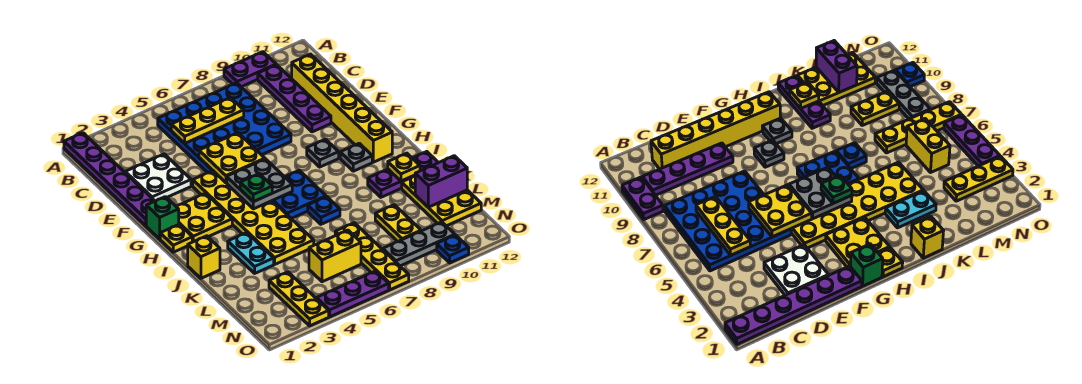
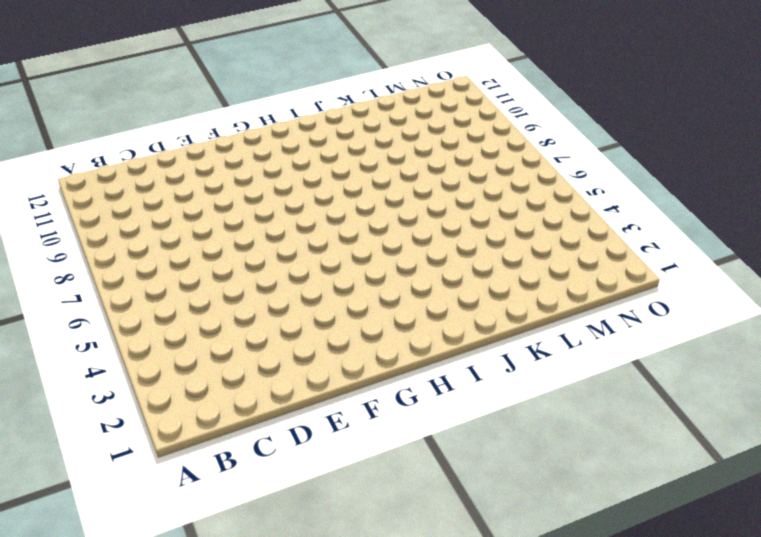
none -> purple 1x6 plate [64,133,154,226]
none -> purple 1x2 plate [224,52,276,87]
none -> blue 4x4 plate [158,83,291,173]
none -> purple 1x4 plate [258,65,331,132]

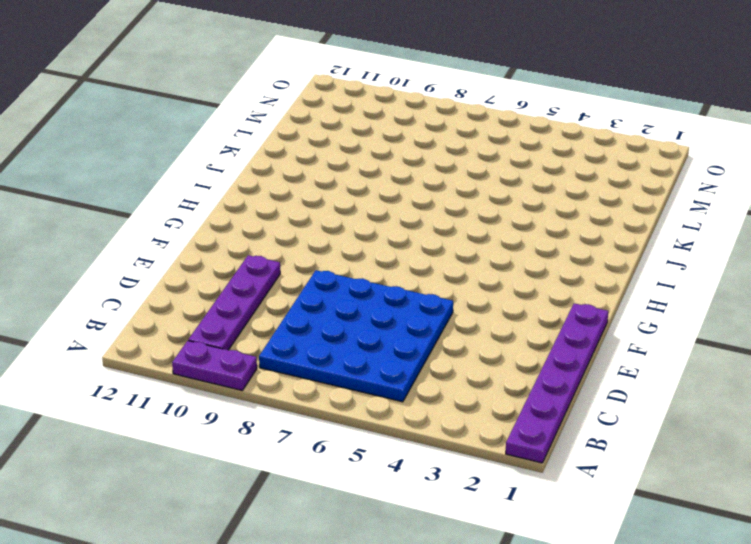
none -> yellow 1x6 brick [292,54,392,162]
none -> white 2x2 plate [125,154,191,201]
none -> yellow 2x6 plate [193,171,314,264]
none -> green 1x1 brick [146,197,179,239]

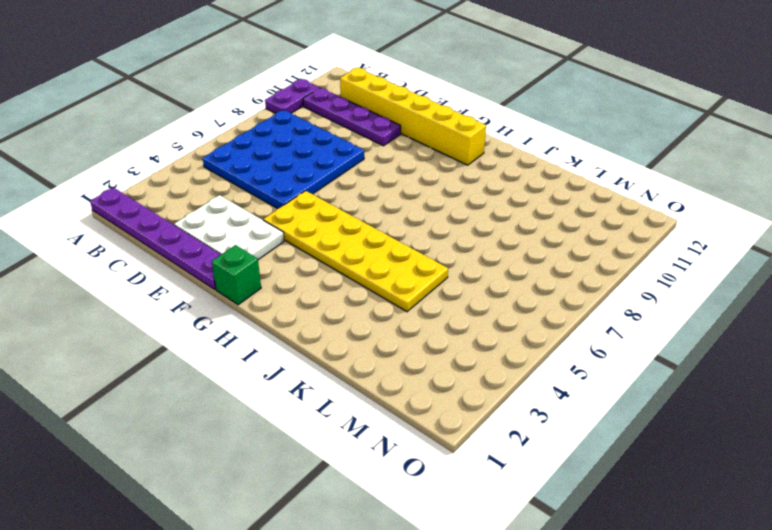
white 2x3 plate [174,195,284,260] -> white 2x2 plate [125,154,191,201]
none -> yellow 2x2 plate [176,193,232,242]
none -> grey 1x1 plate [307,139,339,167]
none -> yellow 1x1 plate [160,224,192,252]
none -> blue 2x2 plate [273,170,326,219]

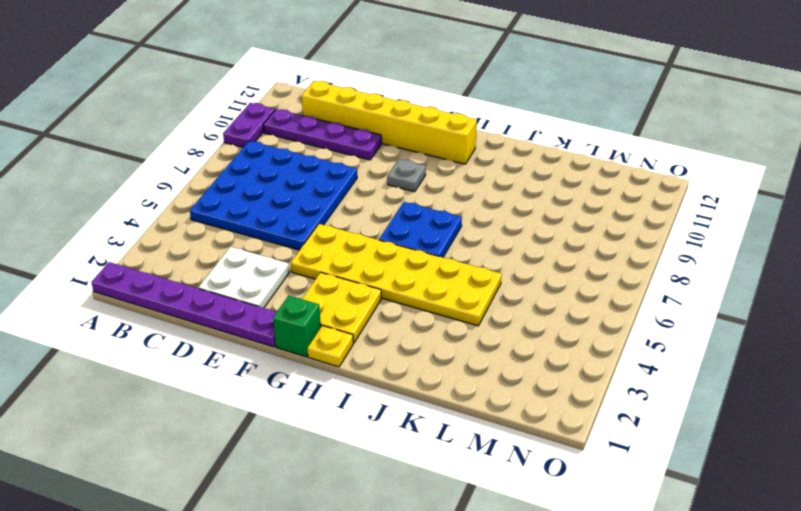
none -> grey 1x1 plate [340,143,372,171]
none -> yellow 1x1 brick [188,236,220,278]
none -> cyan 1x2 plate [228,233,274,273]
none -> blue 1x1 plate [308,197,340,224]

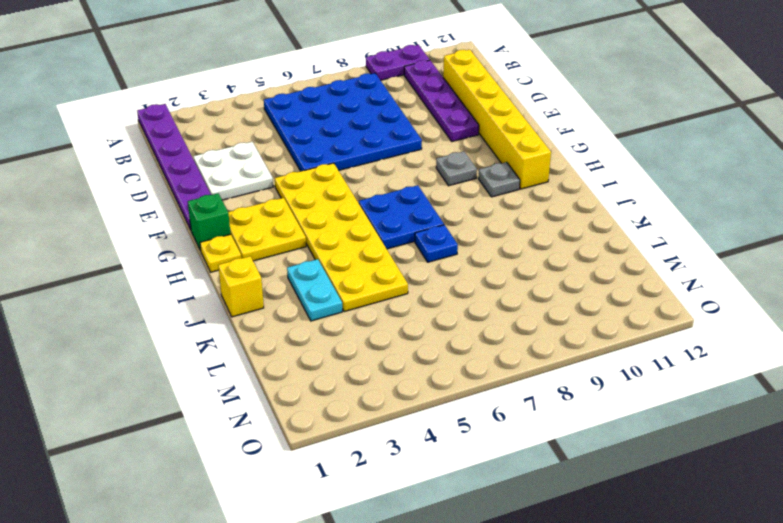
none -> purple 1x3 plate [368,152,438,197]
none -> yellow 2x3 plate [402,176,481,226]
none -> yellow 1x4 plate [335,223,409,290]
none -> yellow 1x2 plate [375,205,421,241]

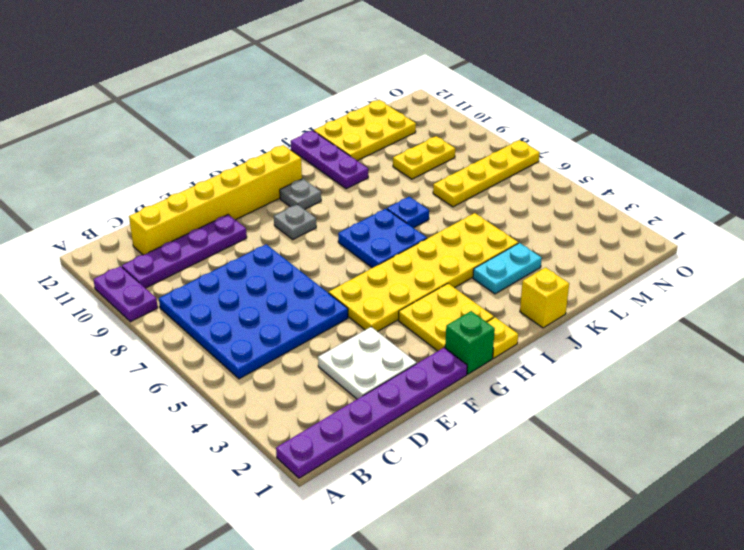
none -> yellow 1x3 plate [269,272,329,326]
none -> yellow 1x2 brick [309,230,361,282]
none -> grey 1x3 plate [383,222,455,266]
none -> purple 1x3 plate [317,271,389,317]

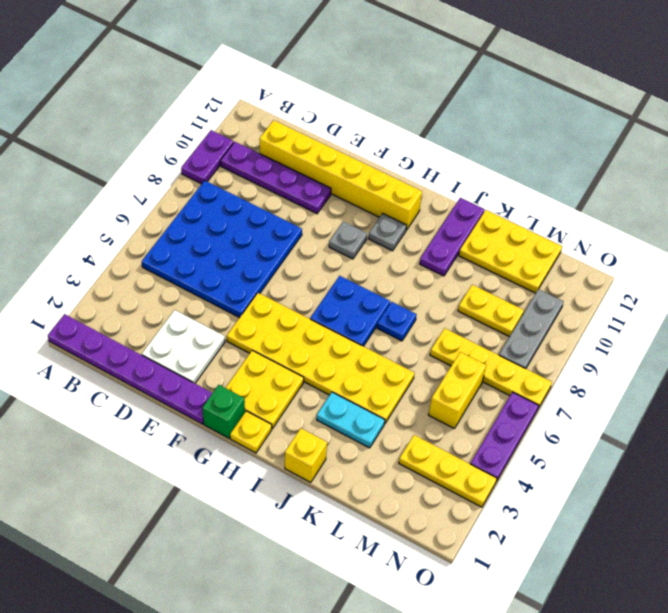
none -> blue 1x1 plate [437,235,469,263]
none -> yellow 1x3 plate [171,97,244,144]
none -> yellow 2x2 plate [199,133,265,183]
none -> grey 2x2 plate [227,159,292,209]

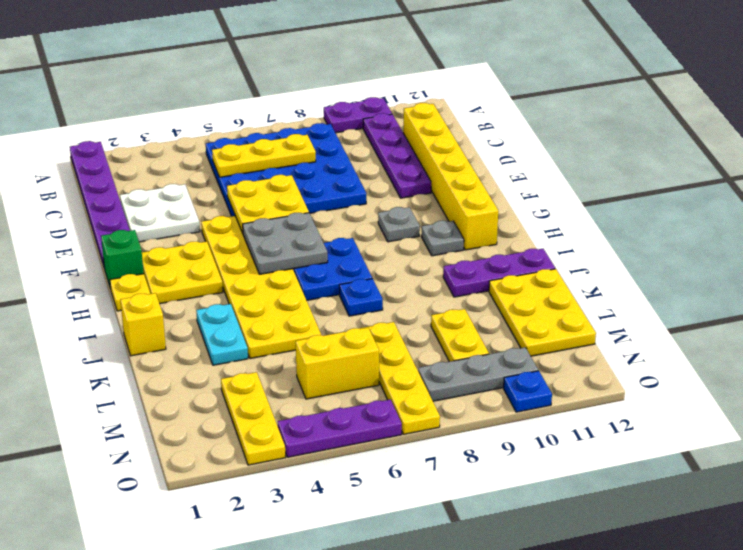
none -> yellow 1x1 plate [388,153,420,181]
none -> purple 1x2 brick [415,156,467,207]
none -> green 1x1 plate [240,174,272,202]

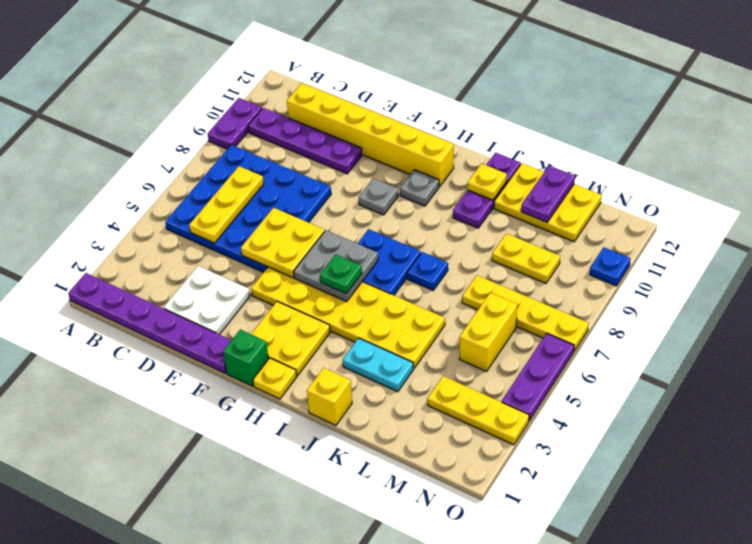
purple 1x2 plate [521,166,575,222] -> purple 1x2 brick [415,156,467,207]
none -> grey 1x3 plate [383,222,455,266]

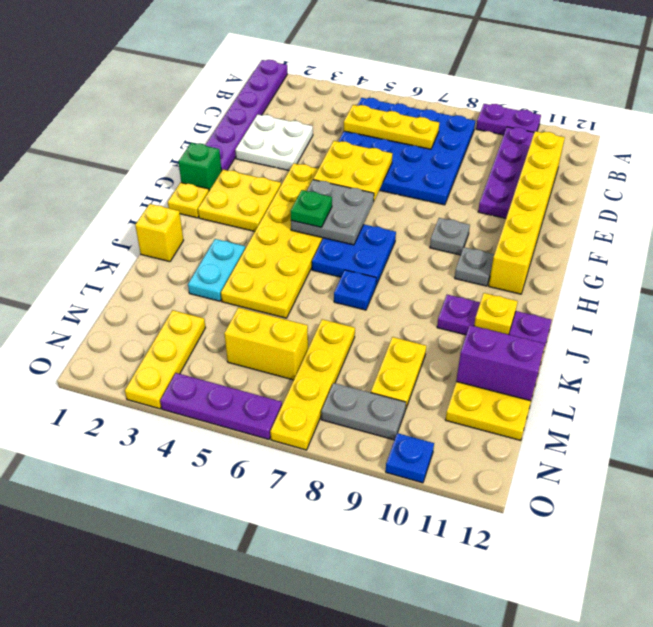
grey 1x2 plate [321,383,406,440] -> grey 1x3 plate [383,222,455,266]

